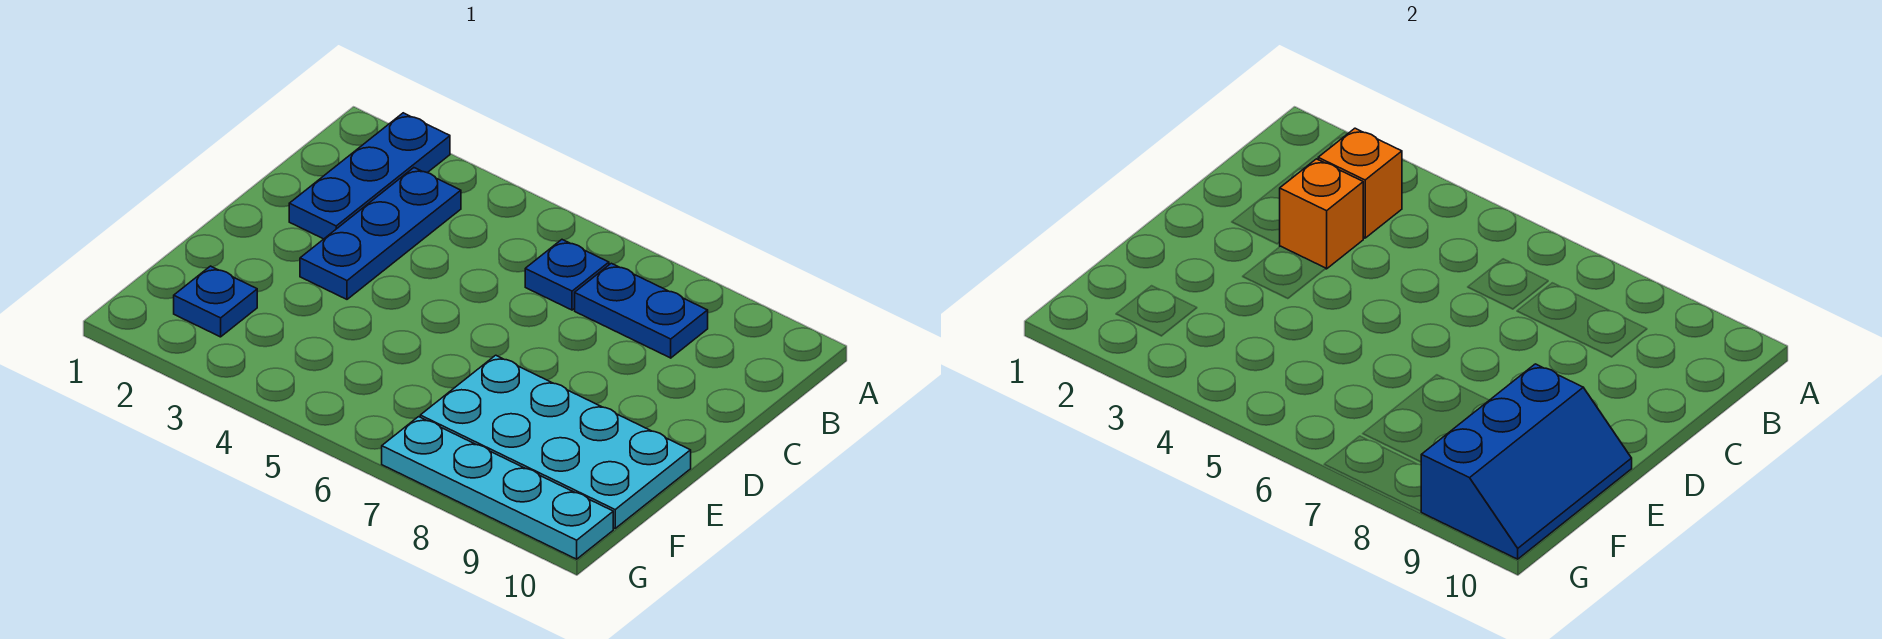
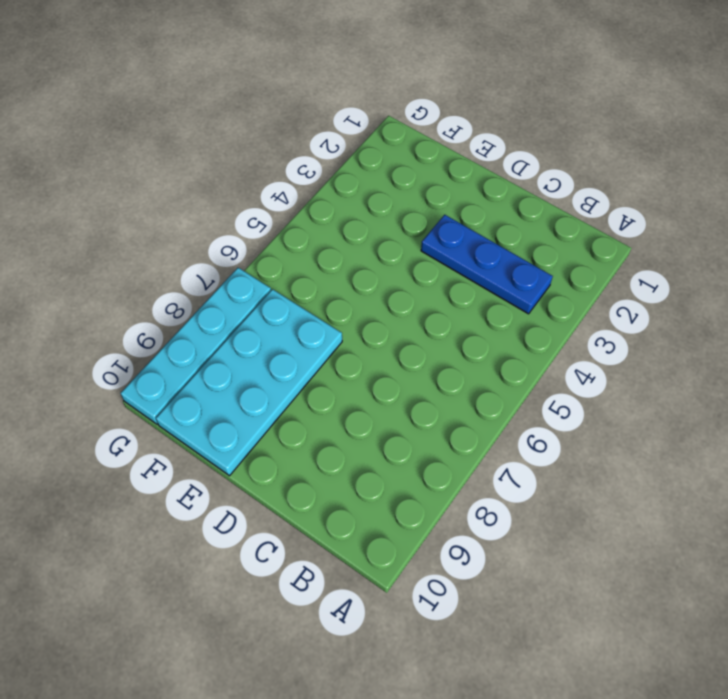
none -> blue 1x3 plate [289,113,450,239]
none -> blue 1x1 plate [525,240,609,310]

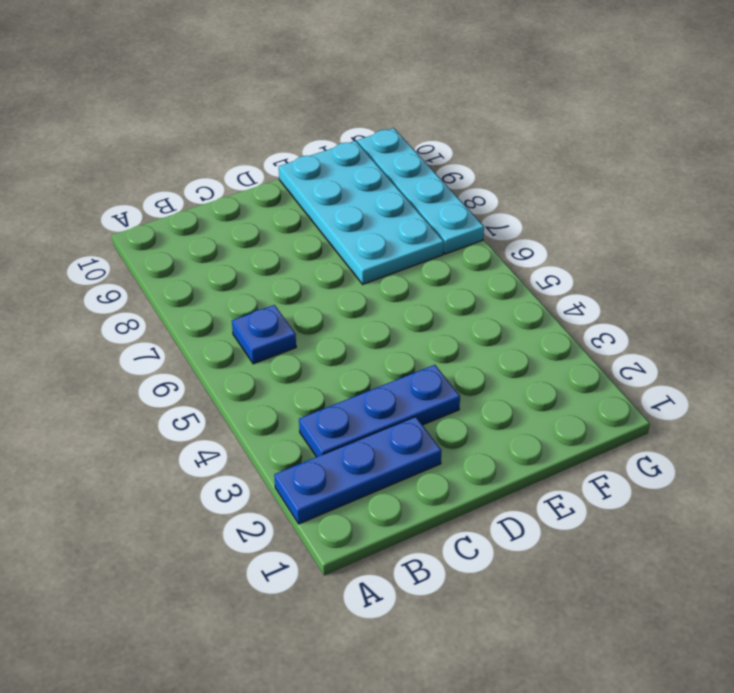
none -> blue 1x2 plate [575,263,708,358]
none -> blue 1x1 plate [174,266,257,337]

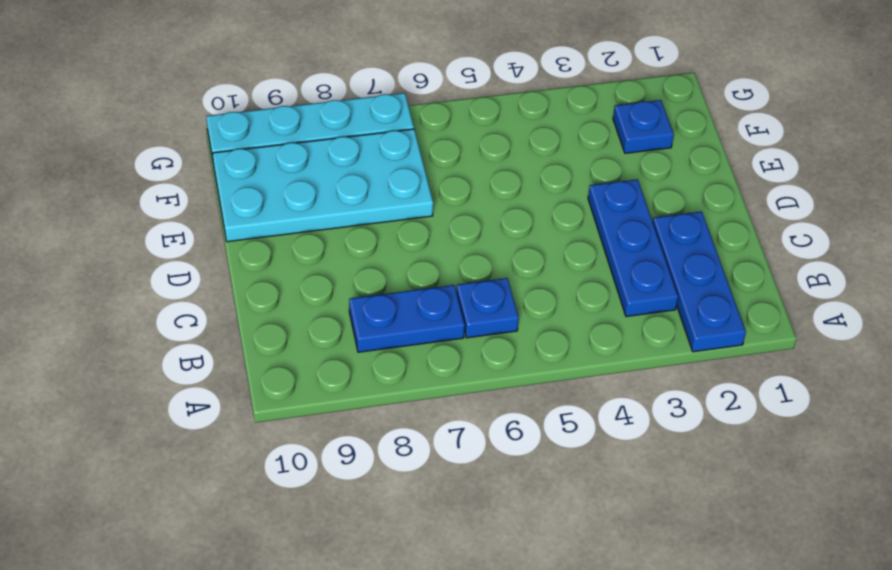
none -> orange 1x1 brick [1318,128,1402,238]
none -> orange 1x1 brick [1280,159,1363,269]

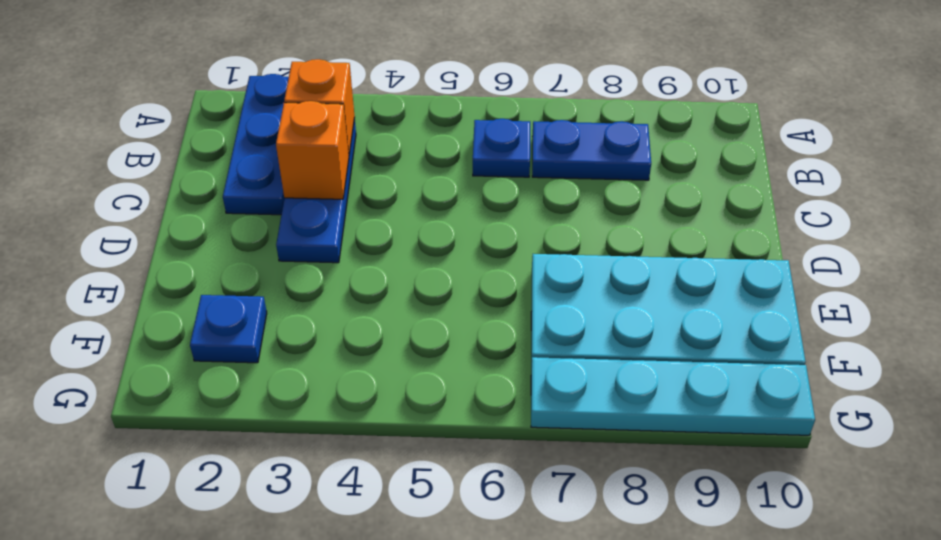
none -> blue 2x3 slope [1421,364,1632,559]

